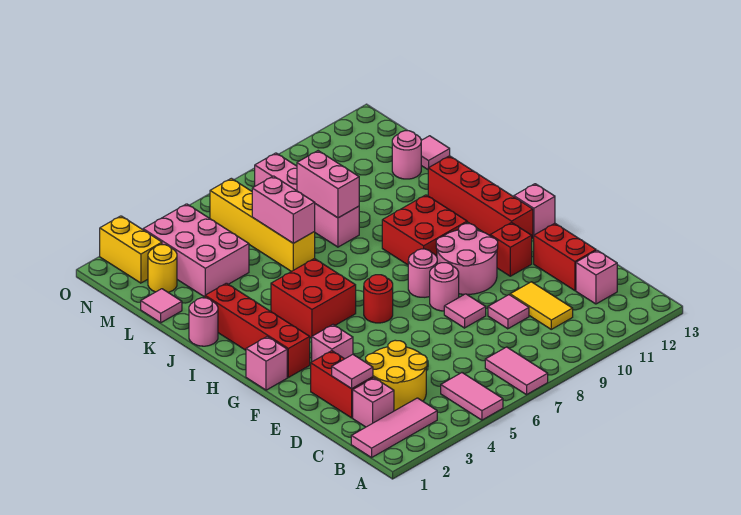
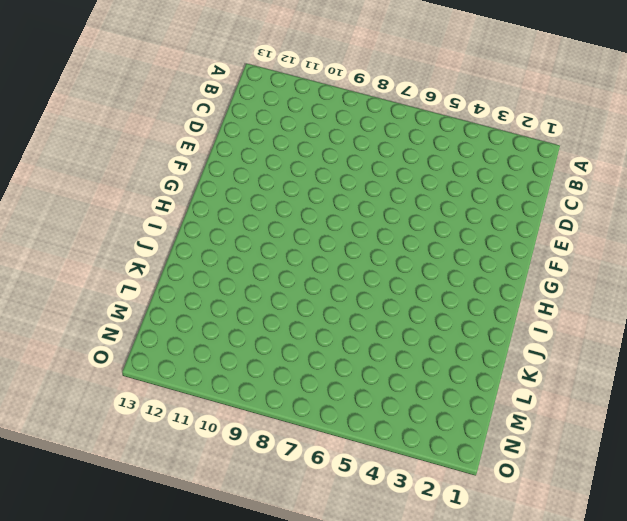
none -> pink 1x2 tile [441,373,503,420]
none -> pink 1x2 tile [485,347,548,395]
none -> pink 1x3 tile [351,398,437,458]
none -> pink 1x1 brick [353,378,394,427]

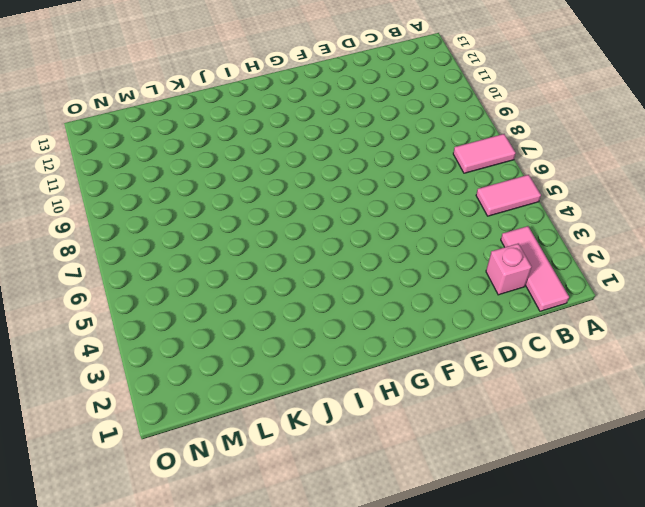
none -> yellow 2x2 round brick [366,340,427,411]
none -> yellow 1x2 tile [510,282,573,329]
none -> pink 1x1 brick [576,250,617,304]
none -> red 1x2 brick [311,351,373,418]

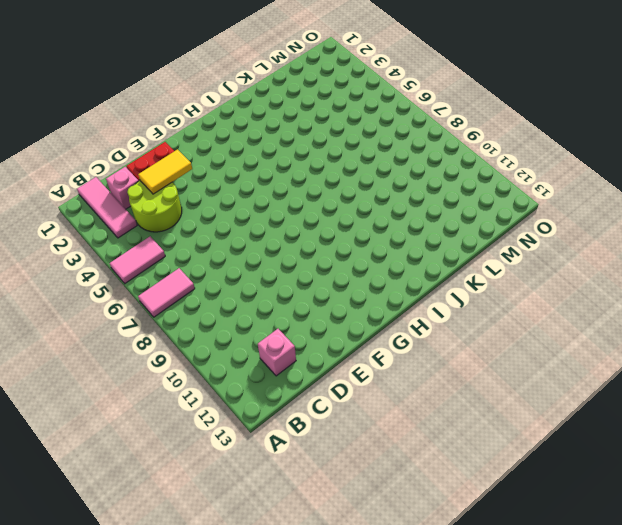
lime 2x2 round brick [127,181,182,232] -> yellow 2x2 round brick [366,340,427,411]
yellow 1x2 tile [138,149,192,194] -> yellow 1x2 tile moved to [510,282,573,329]
none -> pink 1x1 tile [488,295,529,329]
none -> red 1x2 brick [534,223,596,291]
none -> pink 1x1 tile [444,294,486,328]
none -> pink 1x1 brick [312,325,353,362]

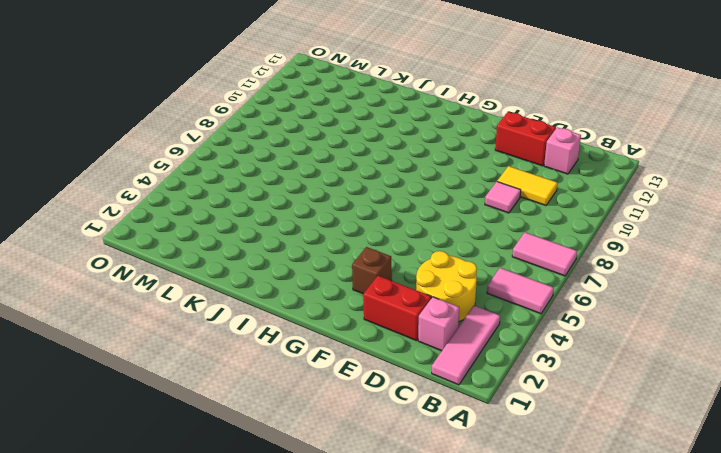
brown 1x1 brick [352,247,392,294] -> pink 1x1 brick [312,325,353,362]
none -> pink 1x1 tile [444,294,486,328]
none -> pink 1x1 round brick [430,263,459,311]
none -> pink 2x2 round brick [436,224,498,294]
none -> red 1x1 brick [490,223,532,276]

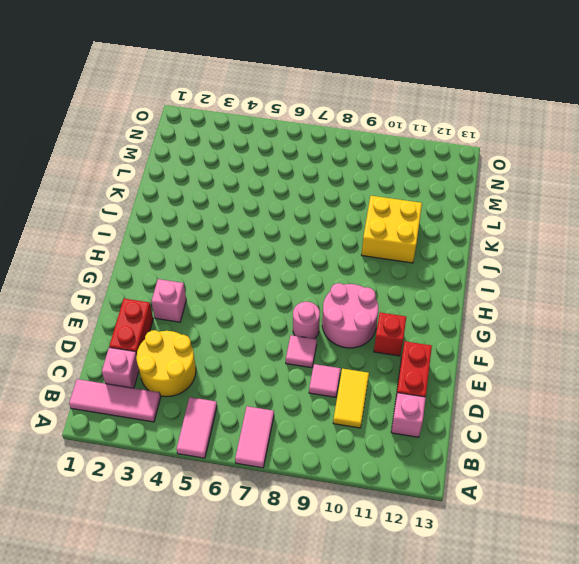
yellow 2x2 brick [362,196,422,263] -> none
none -> pink 1x1 brick [246,336,287,390]
none -> red 1x4 brick [205,283,310,377]
none -> red 1x1 round brick [364,275,393,323]
none -> pink 1x1 round brick [408,249,437,297]

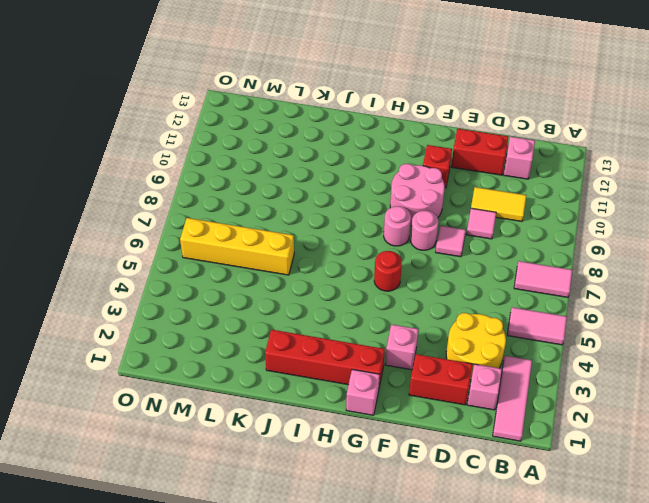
none -> red 1x4 brick [428,156,533,238]
none -> pink 1x1 brick [514,184,555,237]
none -> red 2x2 brick [271,259,356,338]
none -> red 2x2 brick [382,195,467,265]

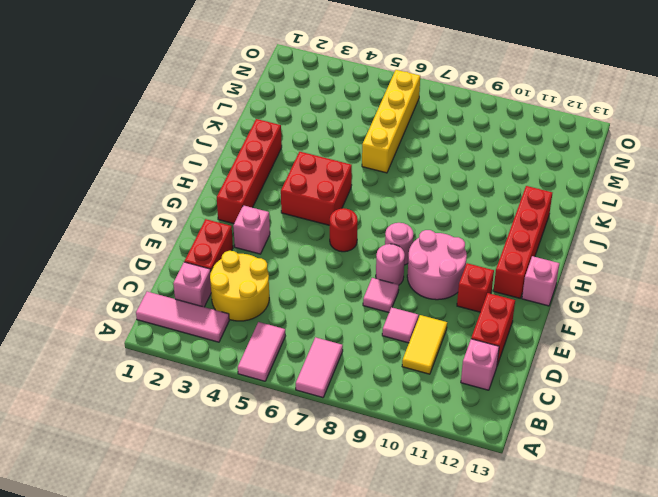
none -> pink 1x1 brick [246,336,287,390]
none -> red 2x2 brick [382,195,467,265]
none -> pink 1x1 round brick [189,298,218,346]
none -> pink 1x4 brick [255,153,359,247]

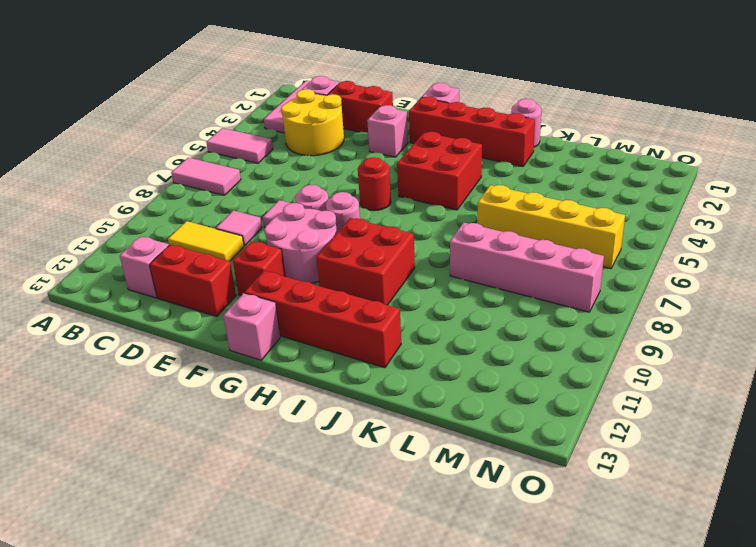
none -> pink 1x1 tile [141,289,182,323]
none -> pink 2x3 brick [143,204,249,297]
none -> pink 1x1 round brick [392,131,421,179]
none -> pink 1x1 tile [421,136,450,169]

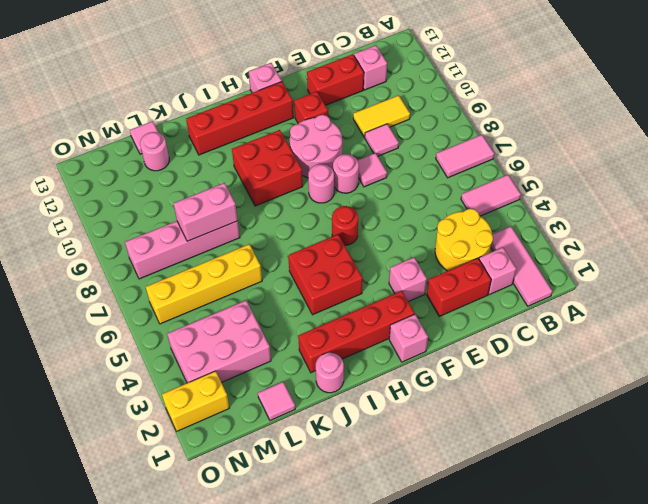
none -> yellow 1x1 round brick [148,245,177,292]
none -> pink 1x1 tile [332,355,373,389]
none -> pink 1x2 brick [252,176,315,243]

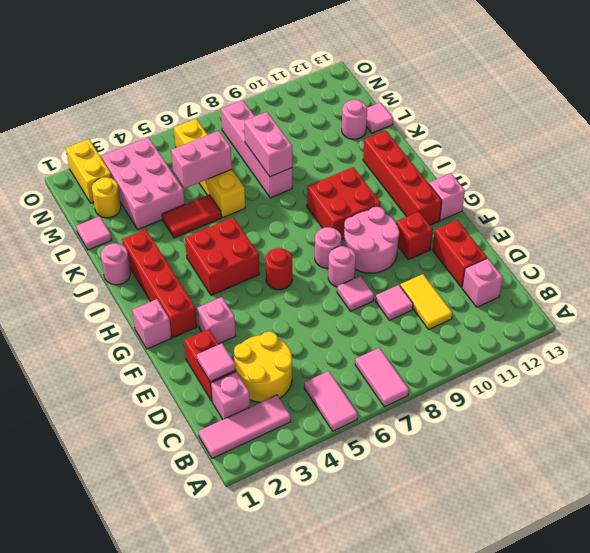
red 1x2 tile [162,195,221,238] -> none
pink 1x2 brick [171,131,232,188] -> pink 1x2 brick turned to [252,176,315,243]

